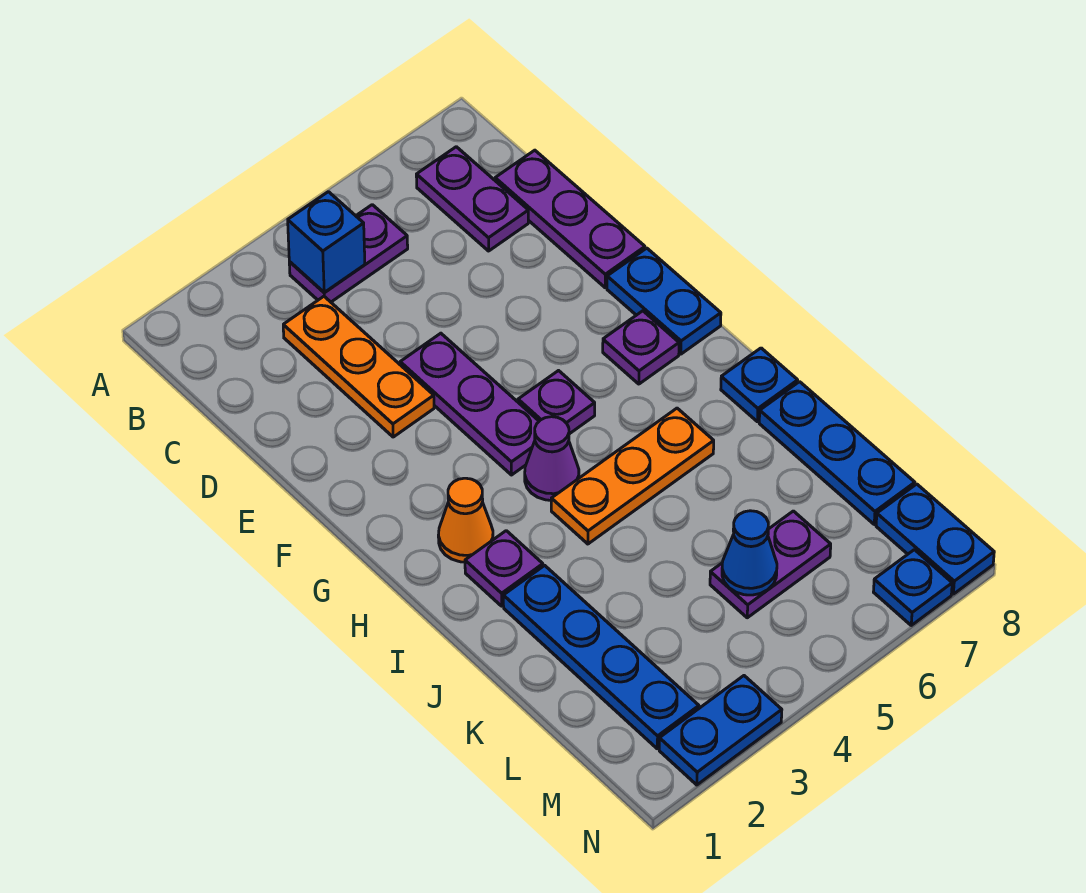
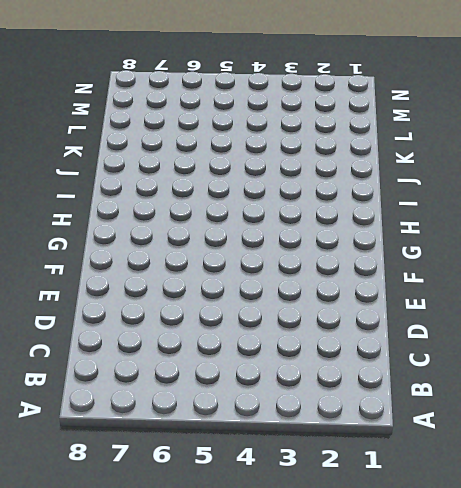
none -> purple 1x2 plate [289,205,408,302]
none -> purple 1x2 plate [416,147,528,251]
none -> orange 1x3 plate [283,296,434,437]

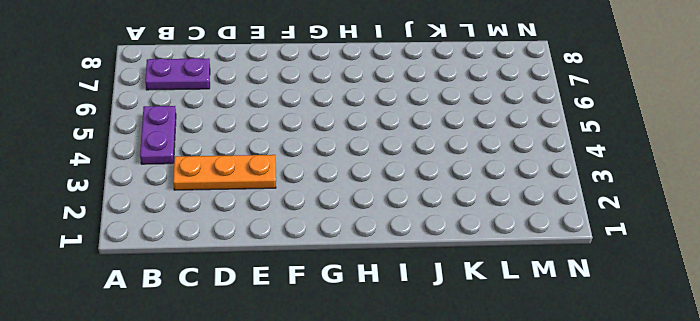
none -> purple 1x3 plate [495,150,645,288]
none -> purple 1x3 plate [400,333,539,475]
none -> blue 1x2 plate [607,248,721,354]

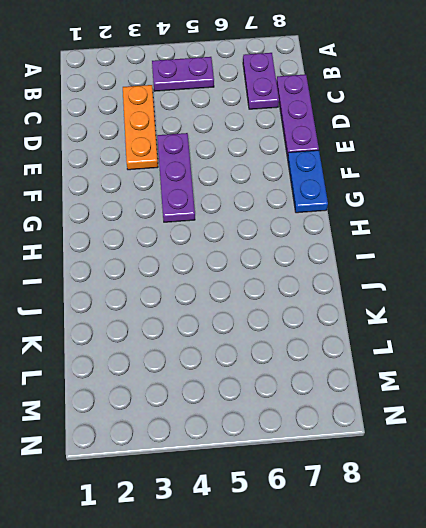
none -> purple 1x1 plate [518,371,595,434]
none -> purple 1x1 plate [603,311,679,384]
none -> orange 1x1 cone [438,478,493,562]

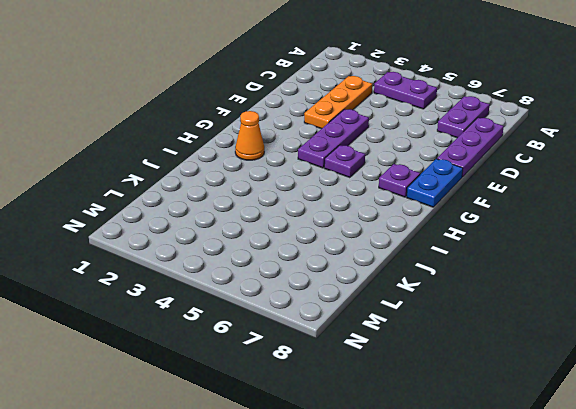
none -> purple 1x1 cone [525,417,579,500]
none -> purple 1x1 plate [465,531,543,606]
none -> orange 1x3 plate [551,408,714,544]

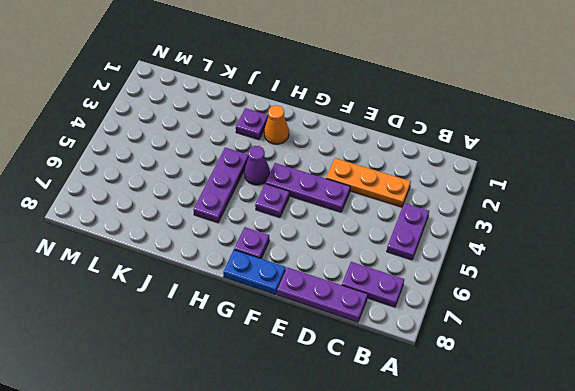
purple 1x3 plate [193,148,248,223] -> orange 1x3 plate [551,408,714,544]
none -> blue 1x1 plate [721,348,798,422]
none -> blue 1x4 plate [503,565,699,749]
none -> blue 1x3 plate [759,382,915,524]

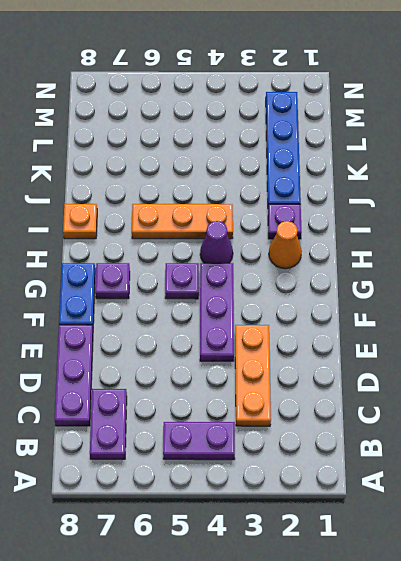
orange 1x1 plate [63,204,97,239] -> blue 1x1 plate [721,348,798,422]
none -> blue 1x3 plate [759,382,915,524]
none -> purple 1x2 plate [710,511,831,618]
none -> blue 1x2 plate [876,484,994,594]

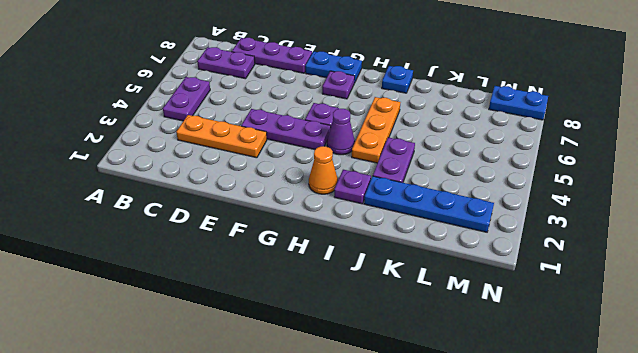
purple 1x2 plate [373,137,415,183] -> purple 1x2 plate moved to [710,511,831,618]
none -> blue 1x3 plate [759,382,915,524]
none -> blue 1x2 plate [659,676,782,785]
none -> blue 1x1 plate [874,550,952,625]

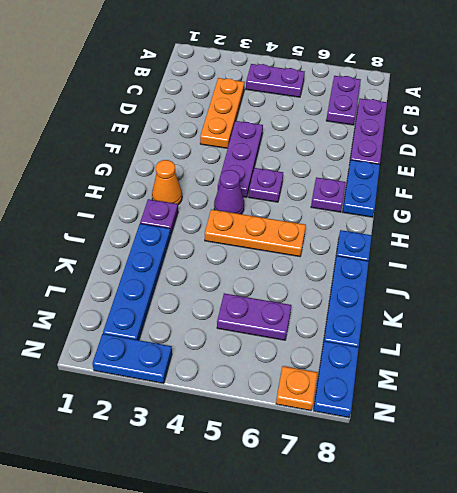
orange 1x1 plate [276,366,318,411] -> blue 1x1 plate [874,550,952,625]
none -> blue 1x1 brick [288,192,365,293]
none -> blue 1x1 cone [722,511,777,595]

